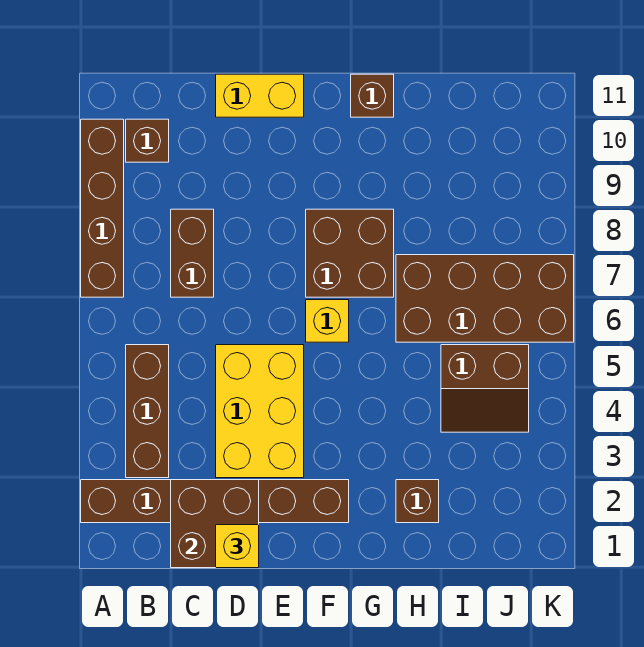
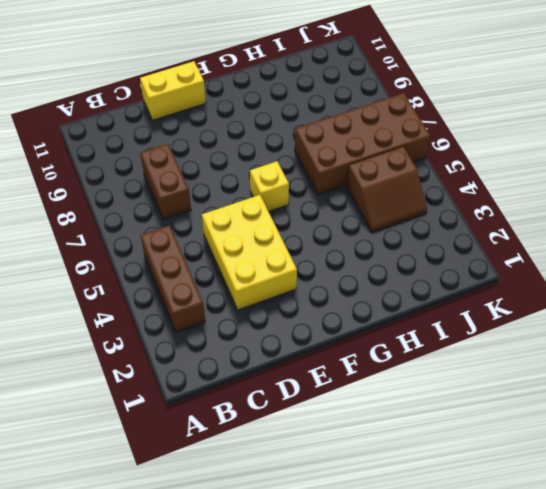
none -> brown 1x6 brick [81,480,349,523]
none -> brown 1x4 brick [81,119,124,297]
none -> brown 1x1 brick [126,119,169,162]

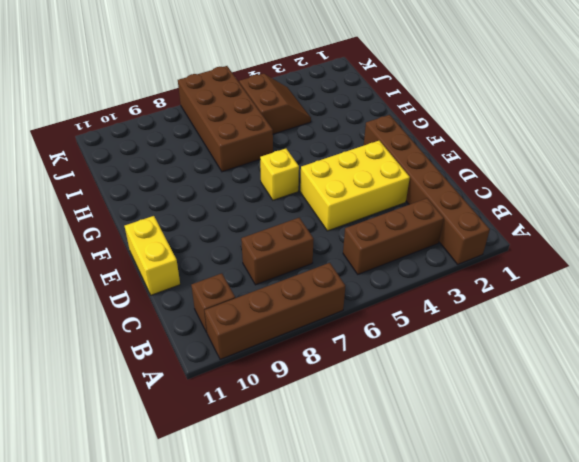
none -> brown 2x2 brick [306,209,394,297]
none -> brown 1x1 brick [351,74,394,117]
none -> brown 1x1 brick [396,480,439,523]

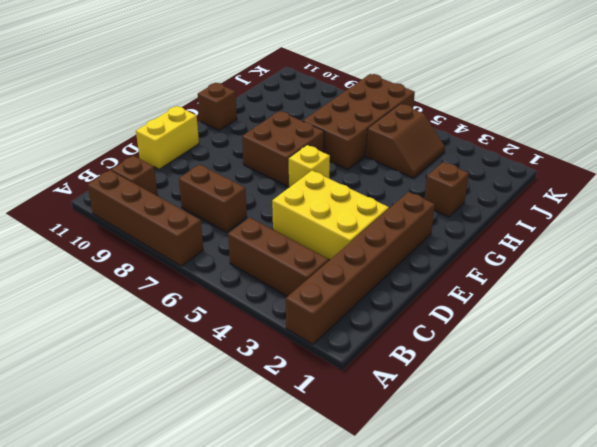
none -> brown 2x2 brick [171,480,259,568]
none -> yellow 1x1 brick [216,525,259,568]

